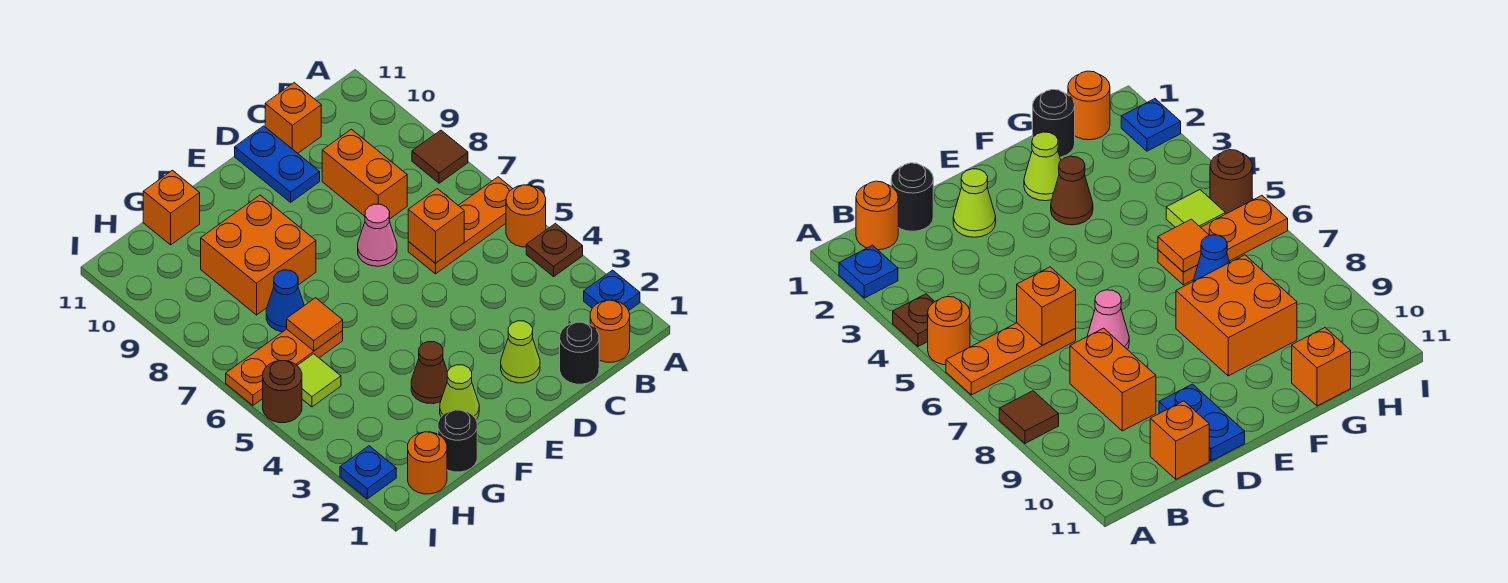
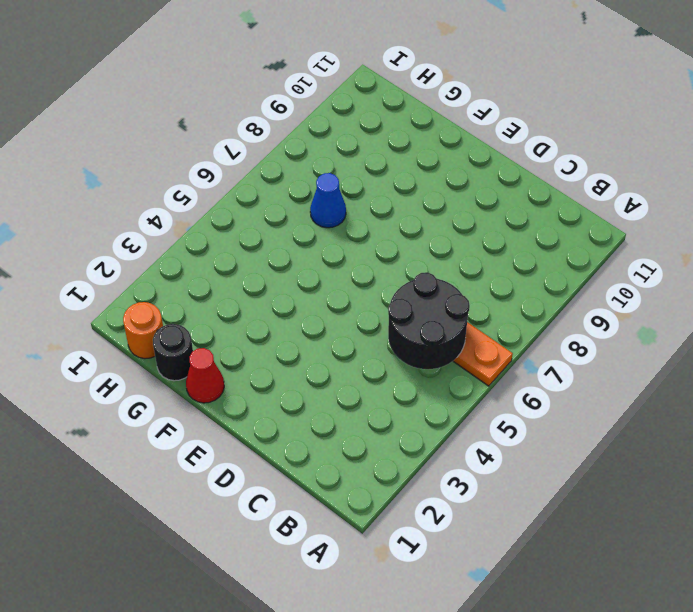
black 2x2 round brick [388,272,470,369] -> orange 1x1 brick [408,189,464,263]
red 1x1 cone [186,348,224,403] -> none
none -> blue 1x1 plate [584,270,640,311]
none -> brown 1x1 plate [526,224,583,277]
none -> orange 1x1 round brick [506,185,546,247]

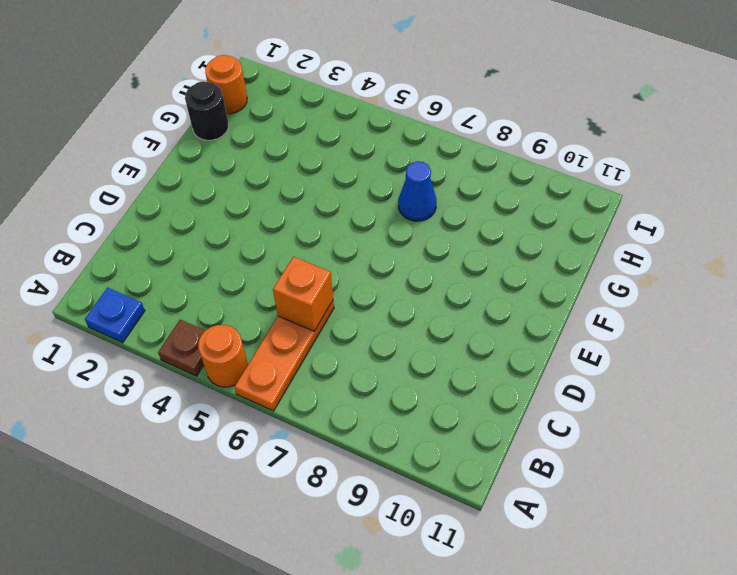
none -> brown 1x1 tile [412,130,468,183]
none -> orange 1x1 round brick [590,300,630,362]
none -> black 1x1 round brick [560,322,599,384]

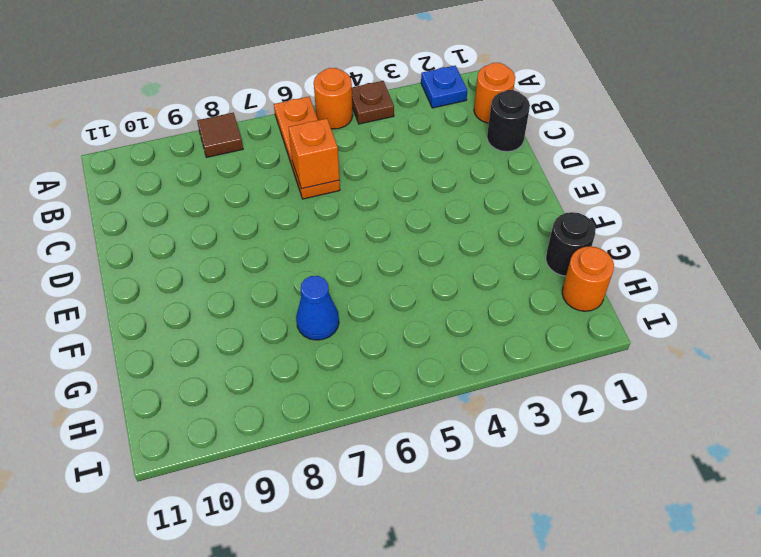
none -> orange 1x2 brick [322,129,407,219]
none -> orange 1x1 brick [265,83,321,153]
none -> lime 1x1 cone [501,321,540,383]

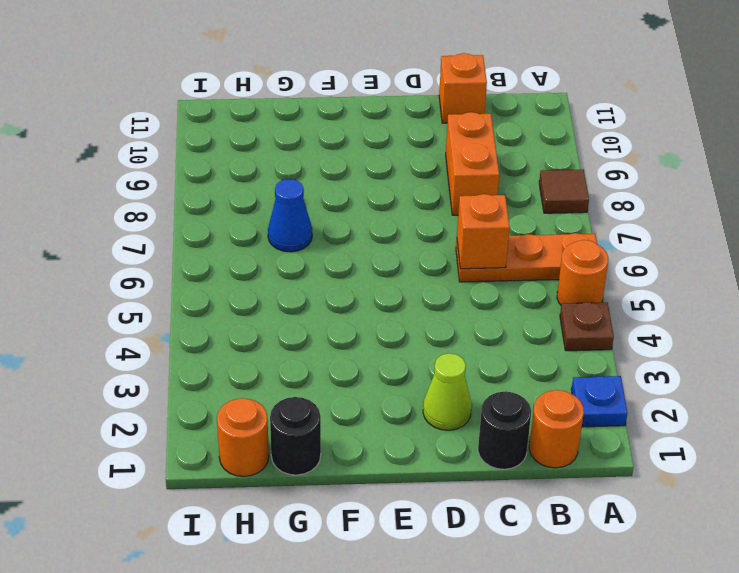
none -> pink 1x1 cone [358,204,397,266]
none -> blue 1x2 plate [235,126,320,202]
none -> lime 1x1 cone [440,365,479,420]

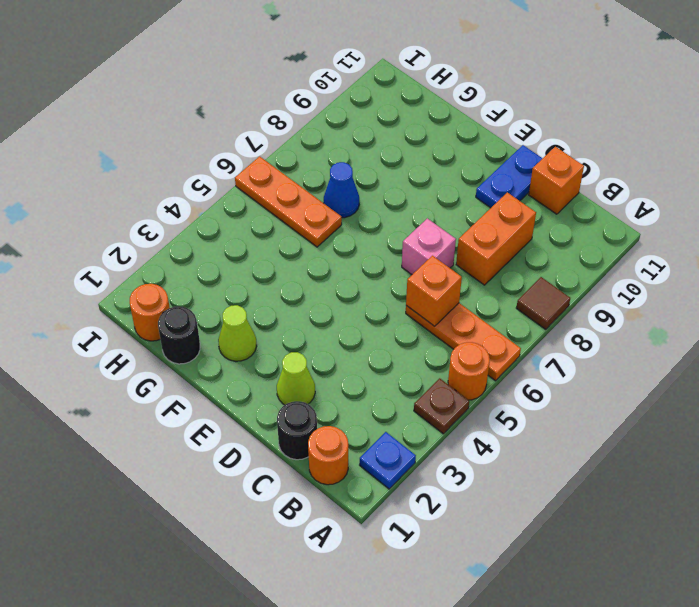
pink 1x1 brick [402,218,456,275] -> pink 1x1 cone [358,204,397,266]
none -> brown 1x1 cone [411,342,448,404]
none -> orange 2x2 brick [201,195,316,315]
none -> orange 1x1 brick [143,170,200,245]

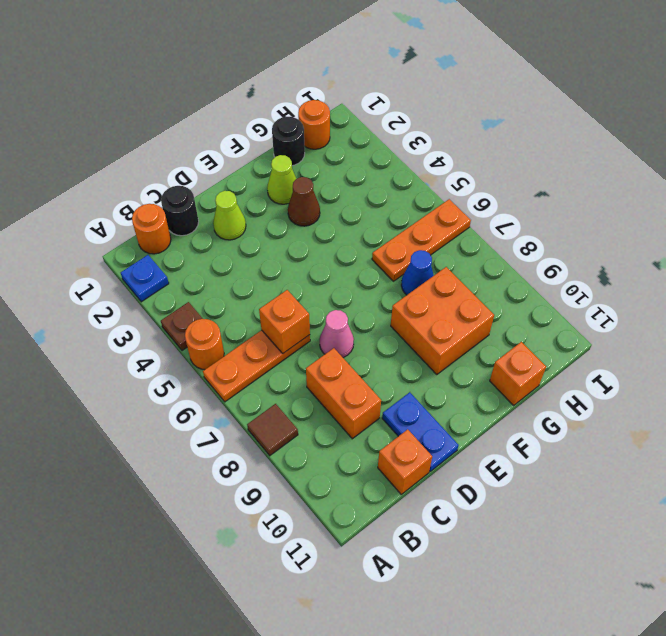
none -> lime 1x1 tile [297,354,341,407]
none -> blue 1x1 plate [340,446,396,499]
none -> brown 1x1 round brick [263,361,302,423]

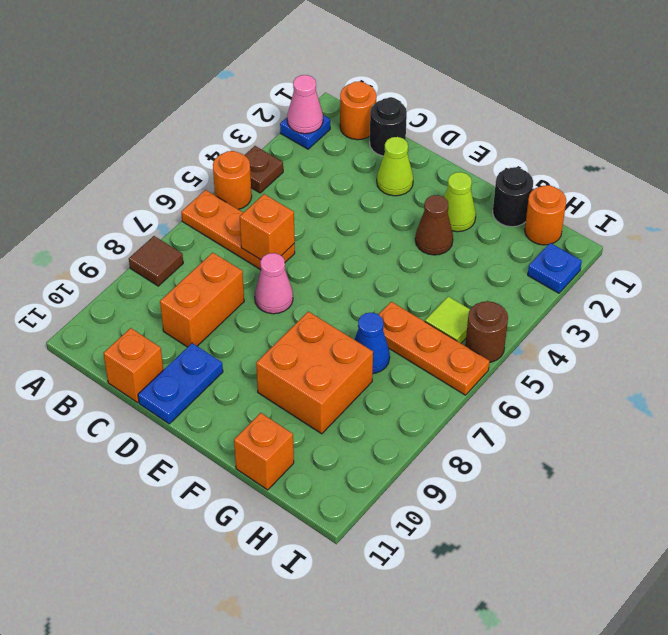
pink 1x1 cone [287,75,323,134] -> none
none -> orange 1x1 tile [287,298,343,351]

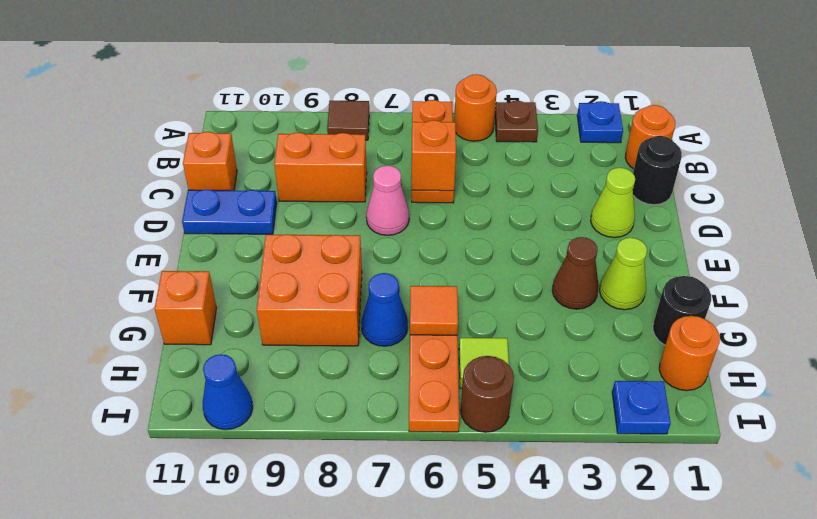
blue 1x1 cone [203,354,253,430] -> none

